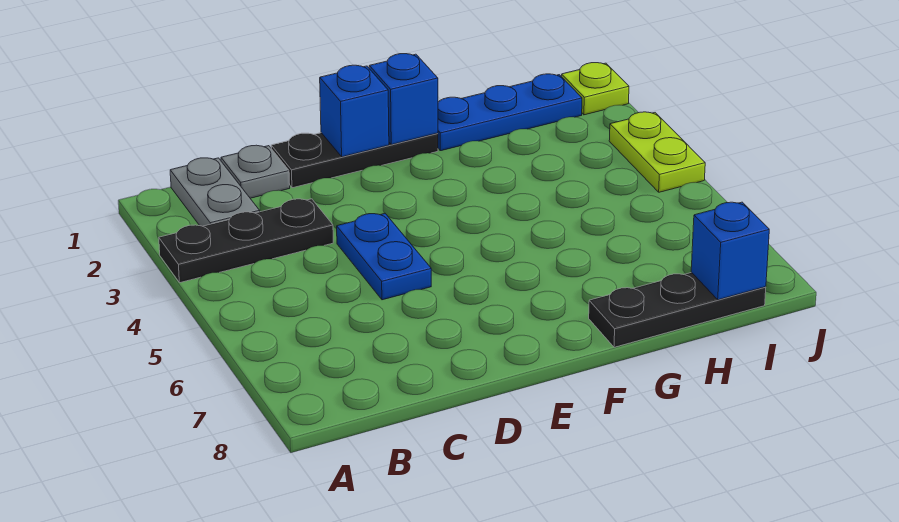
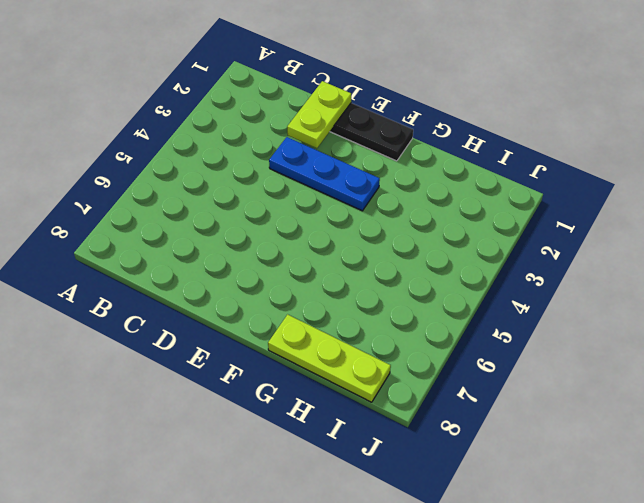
lime 1x2 plate [287,81,351,148] -> lime 1x2 plate moved to [609,112,705,192]
blue 1x3 plate [269,137,380,211] -> blue 1x3 plate moved to [438,74,582,151]
lime 1x3 plate [268,314,391,402] -> black 1x3 plate [589,272,766,347]
none -> black 1x3 plate [159,199,333,283]
none -> grey 1x2 plate [170,158,260,226]
none -> grey 1x1 plate [221,145,290,198]

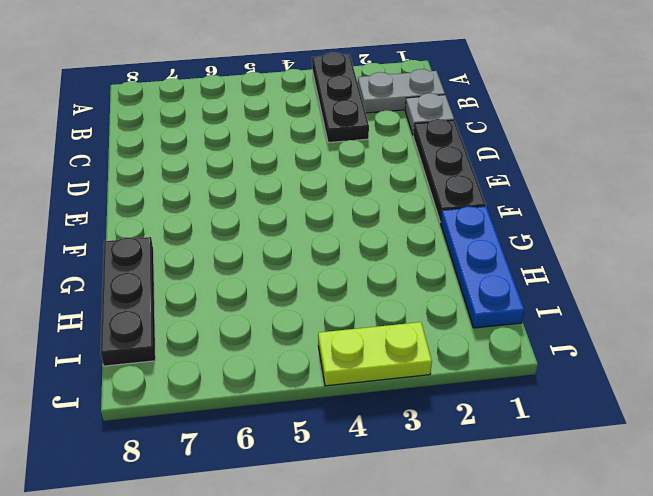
none -> blue 1x2 plate [337,213,431,300]
none -> lime 1x1 plate [562,63,629,115]
none -> blue 1x1 brick [320,65,389,157]

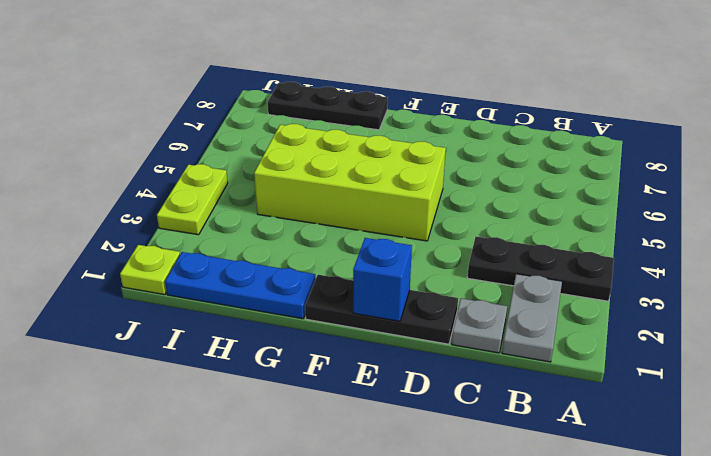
lime 2x4 brick [254,124,446,241] -> none
none -> blue 1x2 plate [337,213,431,300]
none -> blue 1x1 brick [369,54,438,145]
none -> blue 1x1 brick [691,202,769,300]

